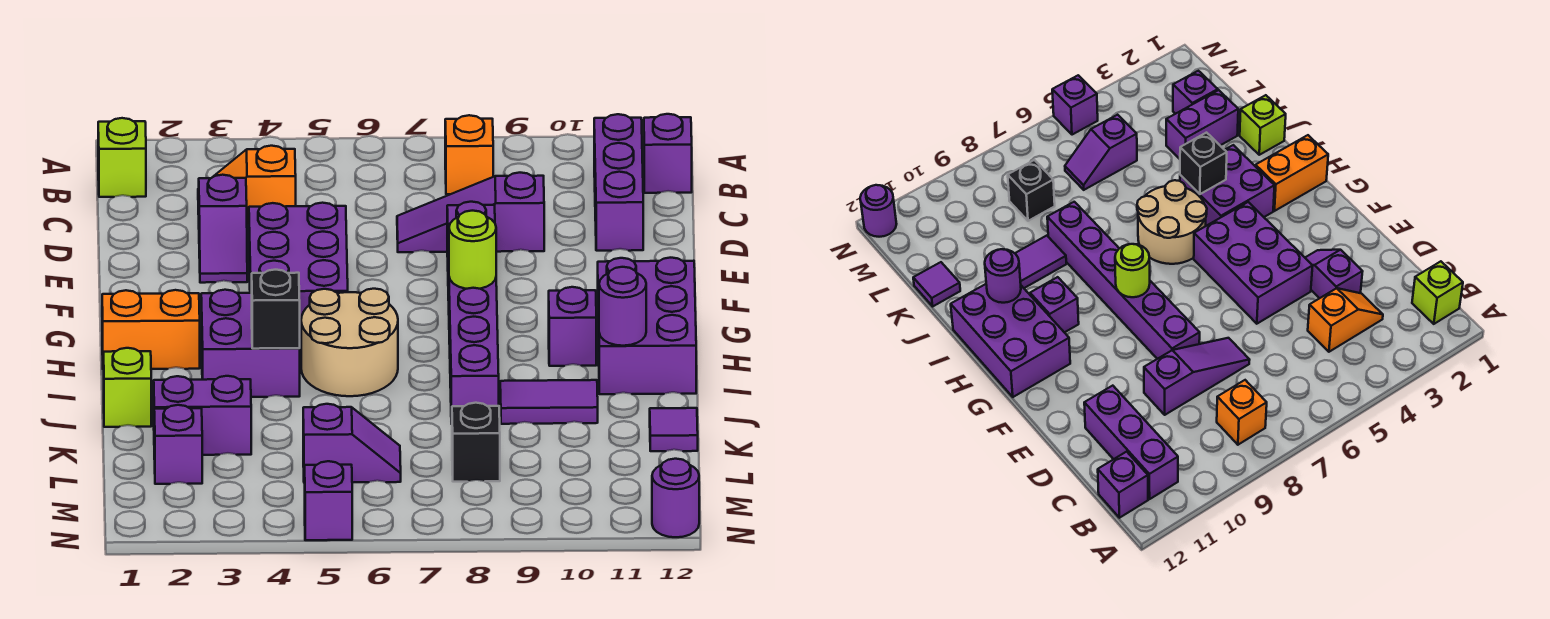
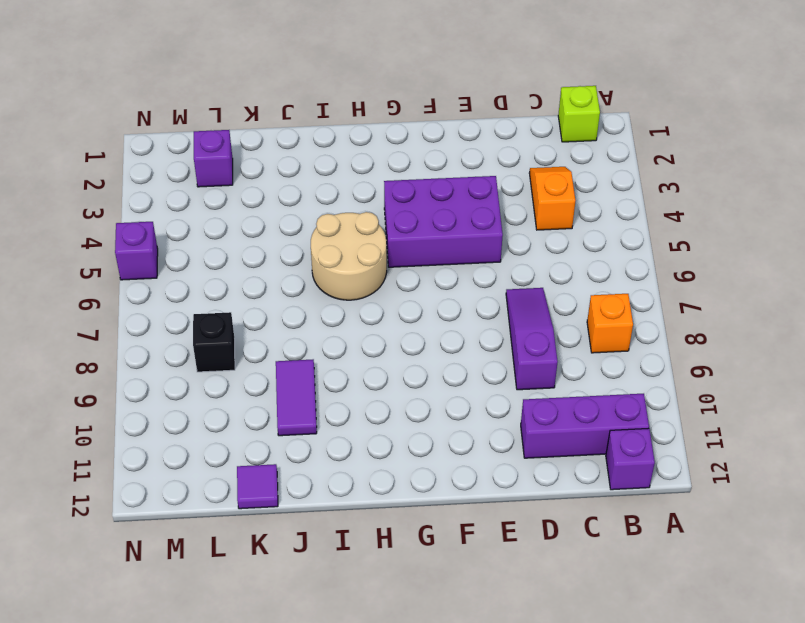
none -> purple 1x2 slope [198,175,247,283]
none -> purple 1x6 brick [447,202,499,424]
none -> purple 2x3 brick [598,258,696,394]

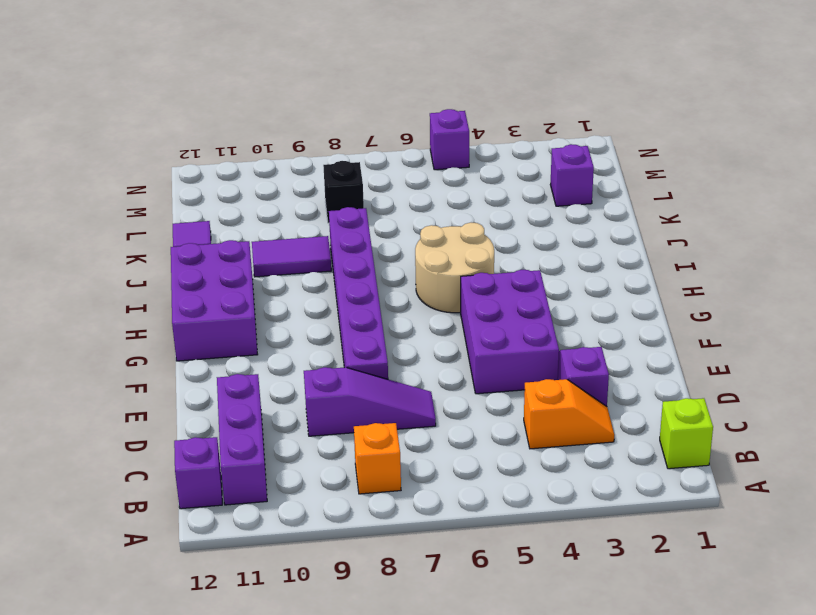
none -> orange 1x2 brick [102,290,200,369]
none -> purple 2x2 brick [201,290,300,397]
none -> purple 1x1 brick [549,287,596,366]

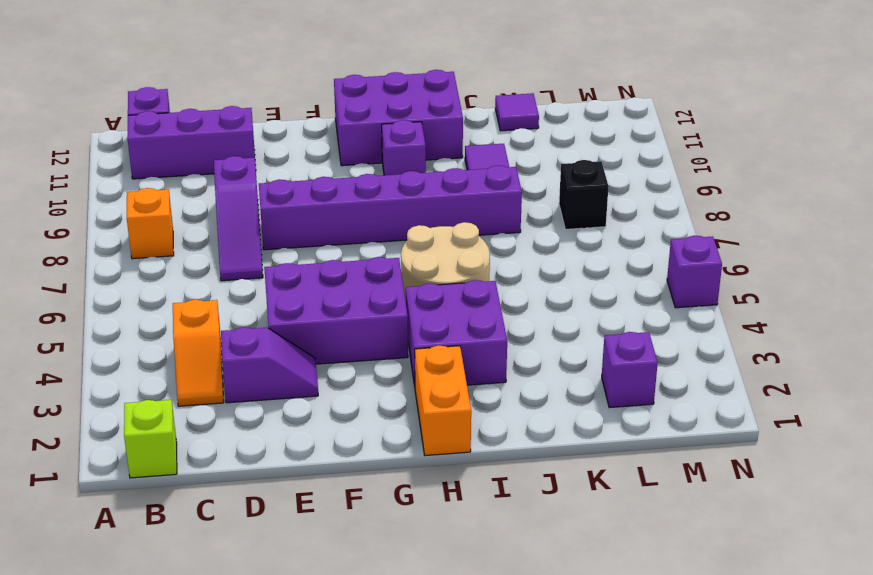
none -> lime 1x1 brick [104,348,151,427]
none -> purple 1x2 brick [154,376,251,455]
none -> purple 1x2 slope [303,404,401,483]

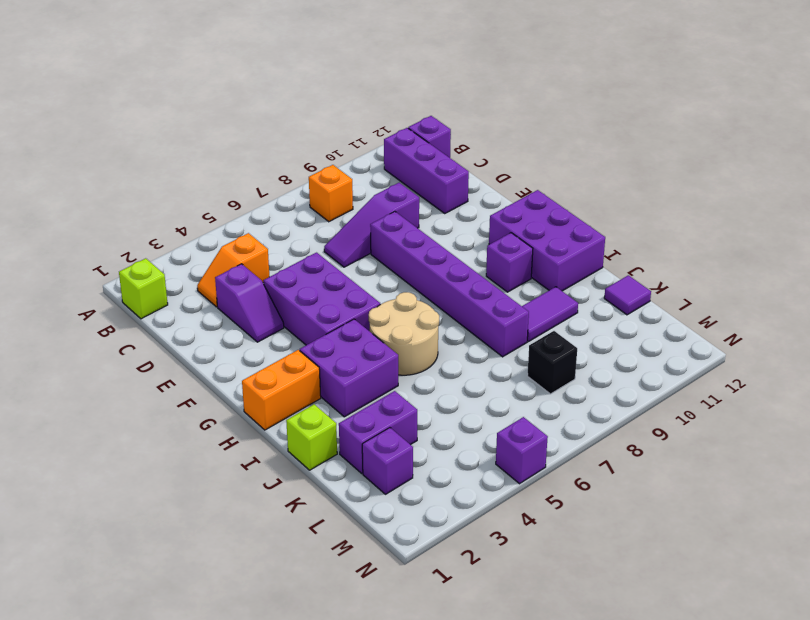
none -> purple 1x2 slope [303,404,401,483]
none -> purple 1x1 round brick [652,459,699,537]
none -> lime 1x1 round brick [449,211,496,289]

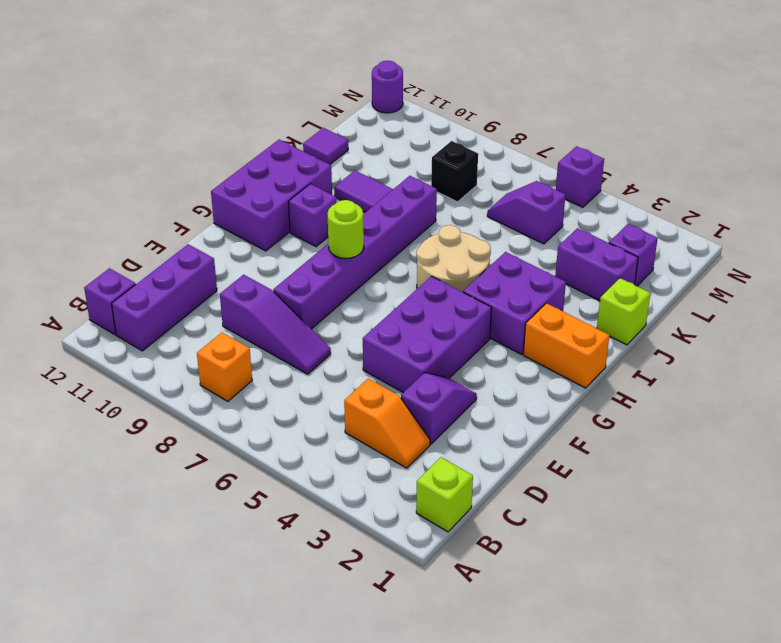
none -> black 1x1 brick [252,270,300,349]
none -> purple 1x1 round brick [599,267,646,346]

